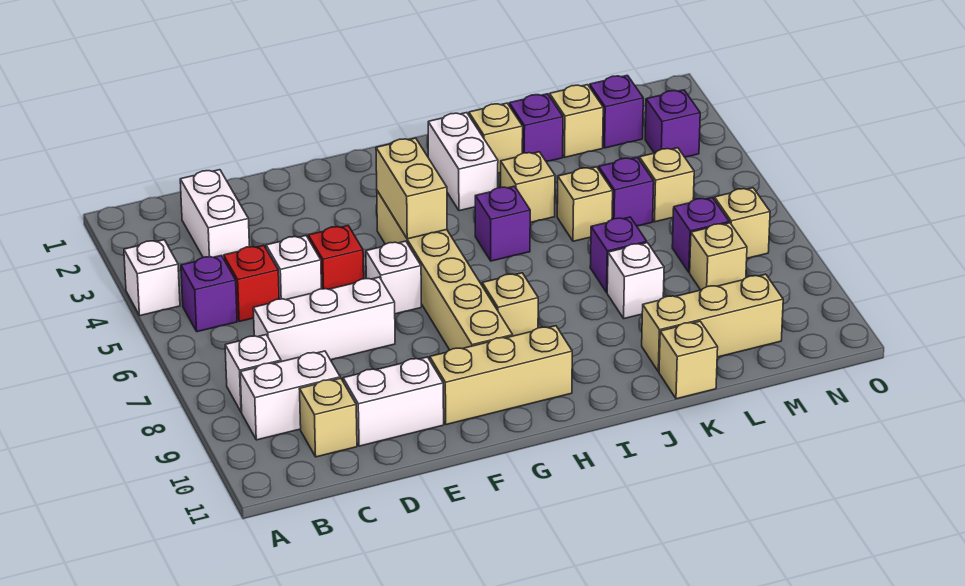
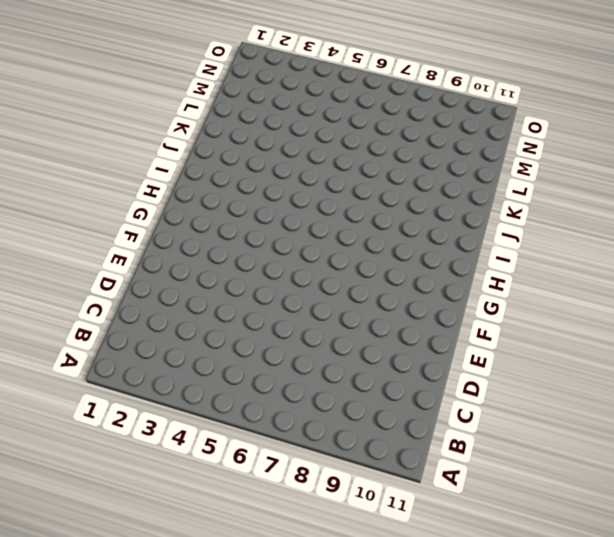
none -> white 1x1 brick [124,240,180,316]
none -> purple 1x1 brick [181,256,237,332]
none -> white 1x1 brick [225,335,281,412]
none -> white 1x2 brick [240,351,340,440]

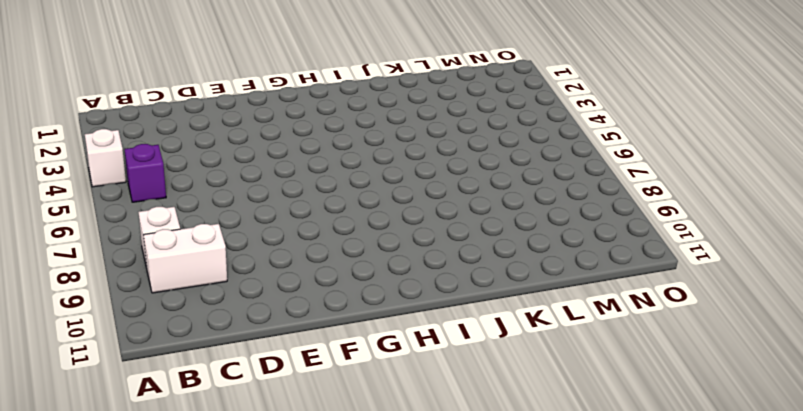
none -> white 1x2 brick [180,170,249,259]
none -> red 1x1 brick [224,245,279,321]
none -> white 1x3 brick [253,277,395,362]
none -> tan 1x1 brick [300,378,357,457]

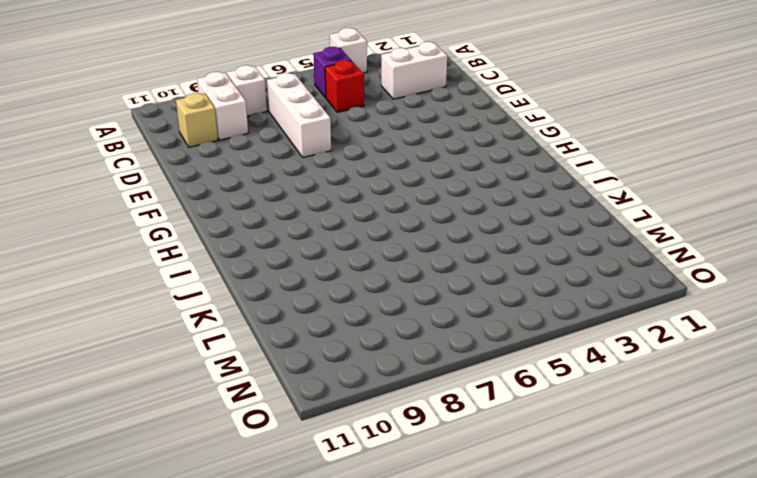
none -> white 1x1 brick [266,236,322,300]
none -> white 1x2 brick [343,357,444,446]
none -> red 1x1 brick [308,226,364,289]
none -> white 1x1 brick [366,241,421,314]

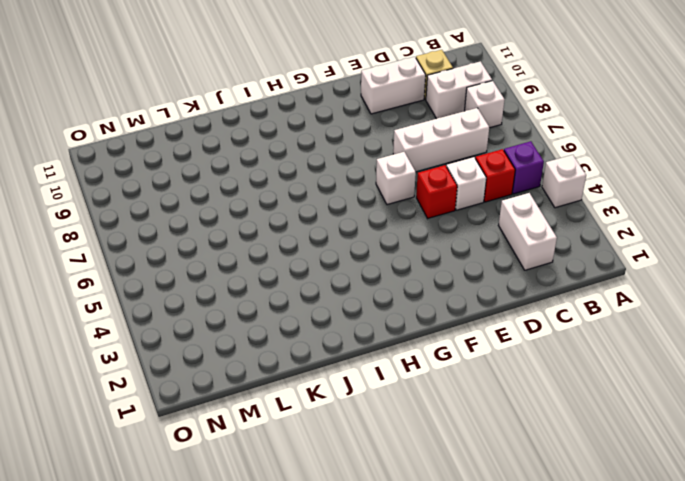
none -> tan 1x3 brick [430,326,572,425]
none -> tan 1x6 brick [377,191,513,350]
none -> tan 1x1 brick [482,273,538,336]
none -> white 1x2 brick [428,113,498,211]

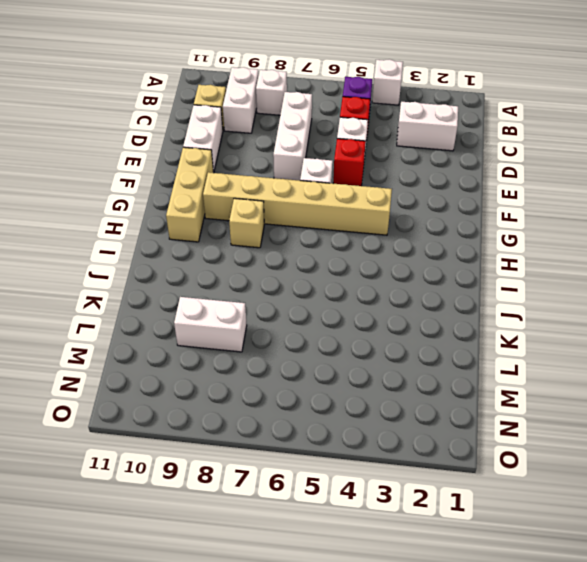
white 1x2 brick [174,297,247,352] -> white 1x2 brick moved to [428,113,498,211]
none -> purple 1x1 brick [475,186,530,261]
none -> tan 1x1 brick [469,103,523,173]
none -> tan 1x1 brick [501,152,555,223]
none -> purple 1x1 brick [509,94,563,161]

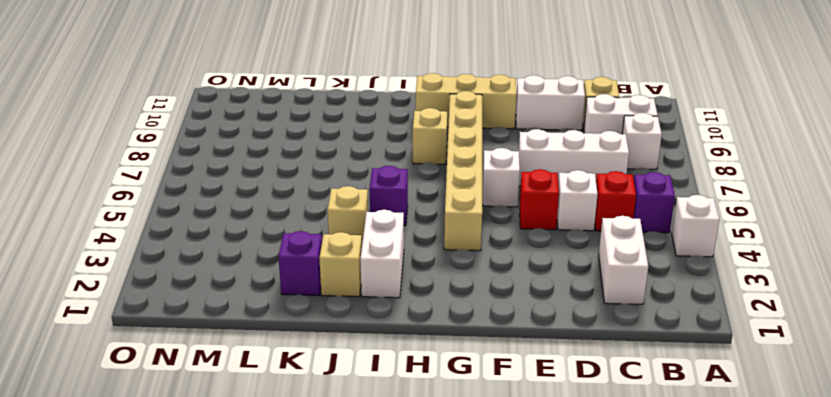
none -> tan 1x1 brick [557,167,613,241]
none -> purple 1x1 brick [590,217,647,292]
none -> white 1x1 brick [607,243,664,319]
none -> tan 1x3 brick [642,274,783,372]

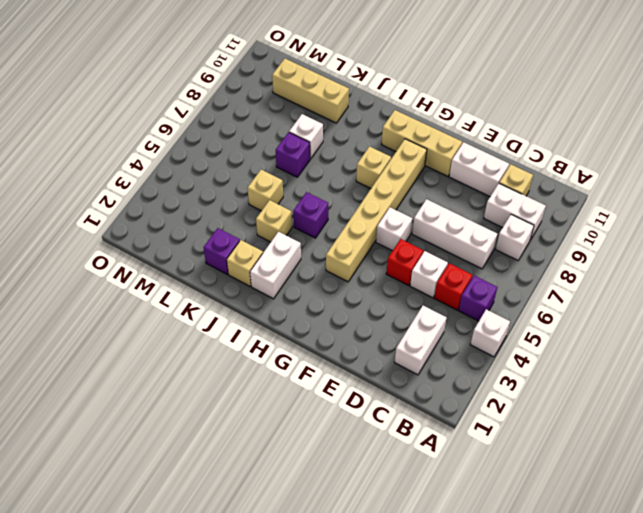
none -> tan 1x1 brick [659,321,718,399]
none -> tan 1x1 brick [550,85,603,157]
none -> purple 1x1 brick [599,157,654,226]
none -> purple 1x1 brick [590,75,643,148]

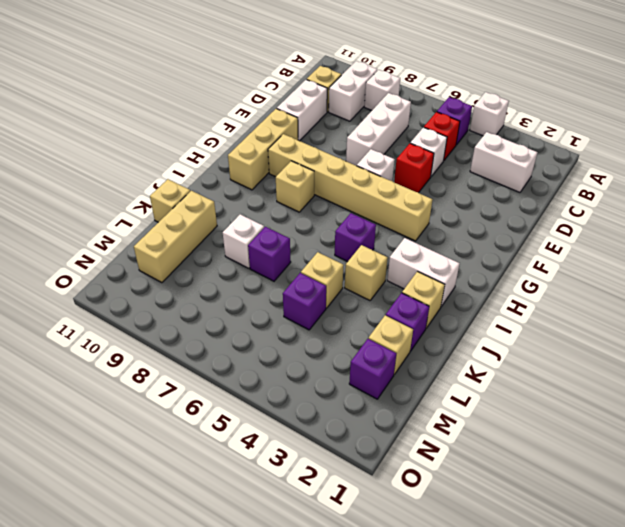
none -> tan 1x1 brick [639,148,694,222]
none -> purple 1x1 brick [672,197,729,272]
none -> tan 1x1 brick [690,223,747,290]
none -> purple 1x1 brick [645,90,700,157]

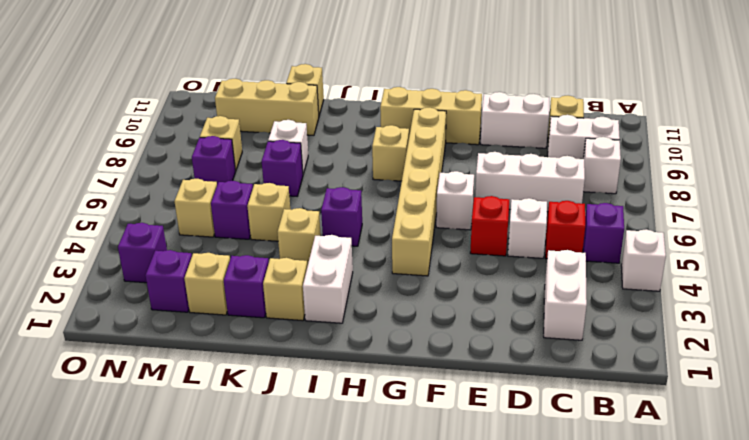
none -> tan 1x1 brick [714,188,770,258]
none -> tan 1x2 brick [376,138,447,239]

